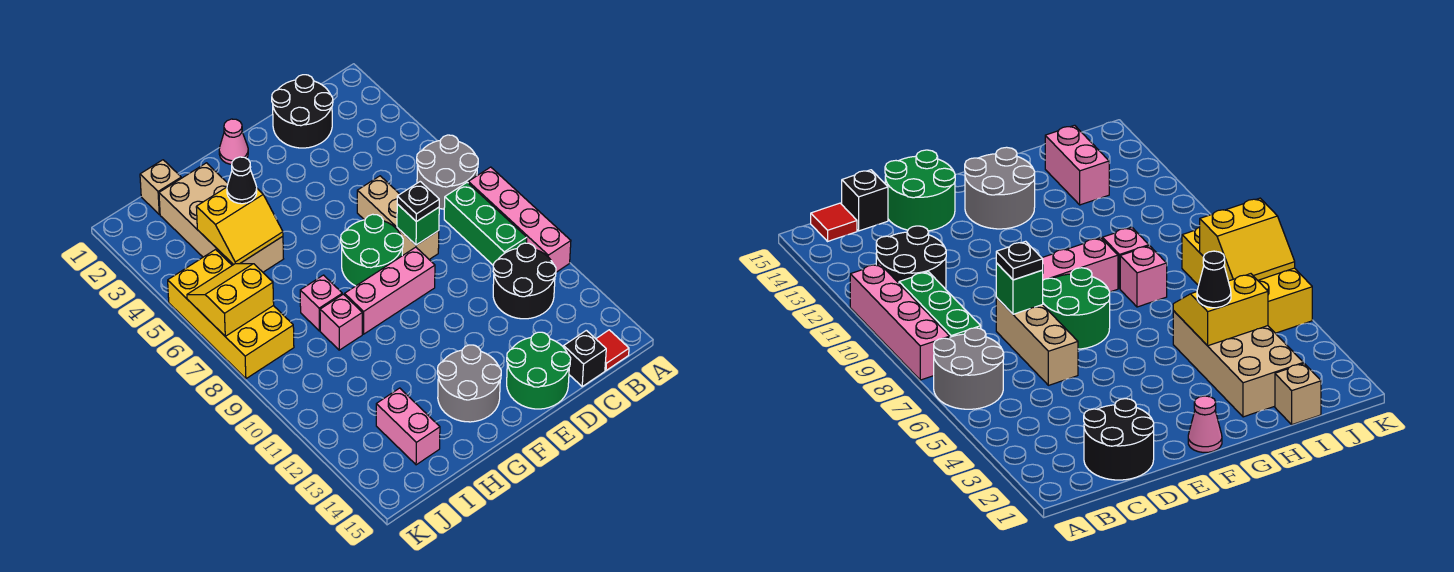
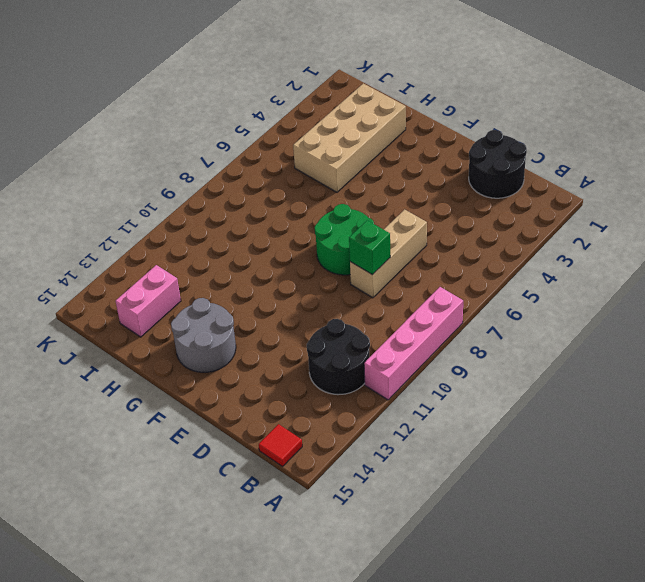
none -> grey 2x2 round brick [417,135,478,209]
none -> green 1x3 brick [444,182,527,265]
none -> black 1x1 brick [564,330,606,386]

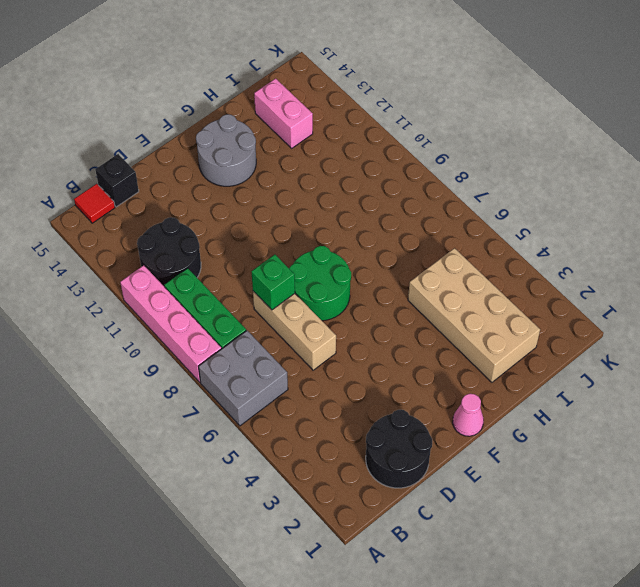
grey 2x2 brick [199,331,288,426] -> grey 2x2 round brick [417,135,478,209]
none -> green 2x2 round brick [507,332,571,409]
none -> pink 1x3 brick [345,247,435,334]
none -> pink 1x1 brick [300,275,342,331]

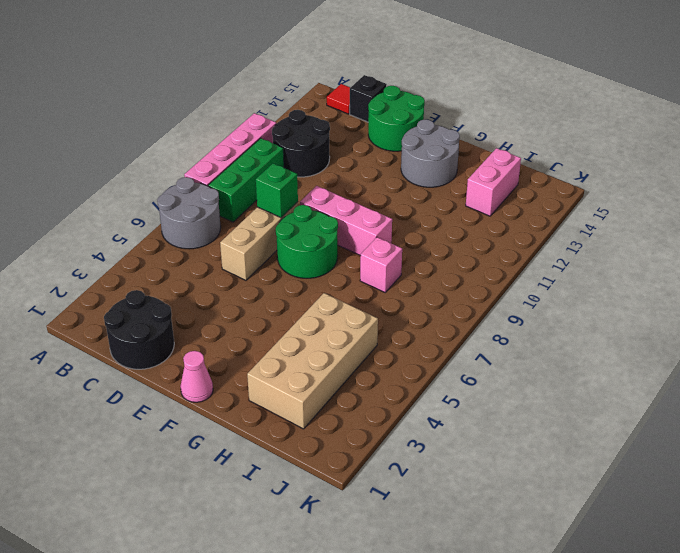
none -> pink 1x1 brick [320,294,362,350]
none -> tan 1x1 brick [140,160,181,214]
none -> yellow 2x4 brick [168,250,294,379]

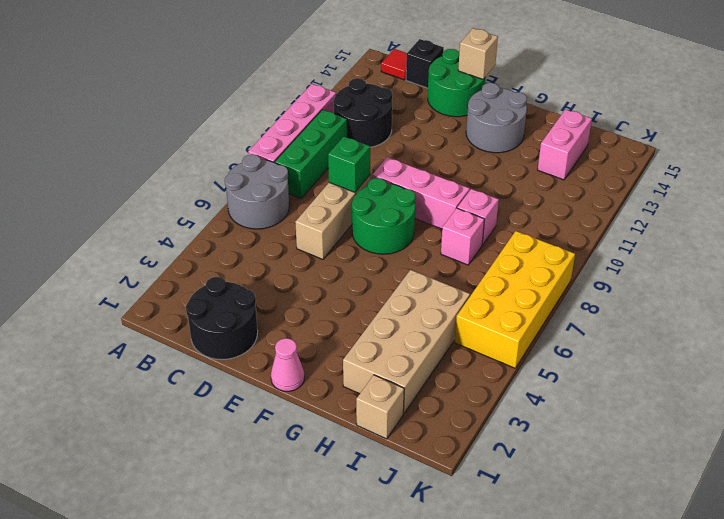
tan 1x1 brick [458,28,498,79] -> none
none -> yellow 2x2 slope [196,187,283,265]
none -> yellow 2x2 slope [187,263,274,336]
none -> black 1x1 plate [397,182,439,222]

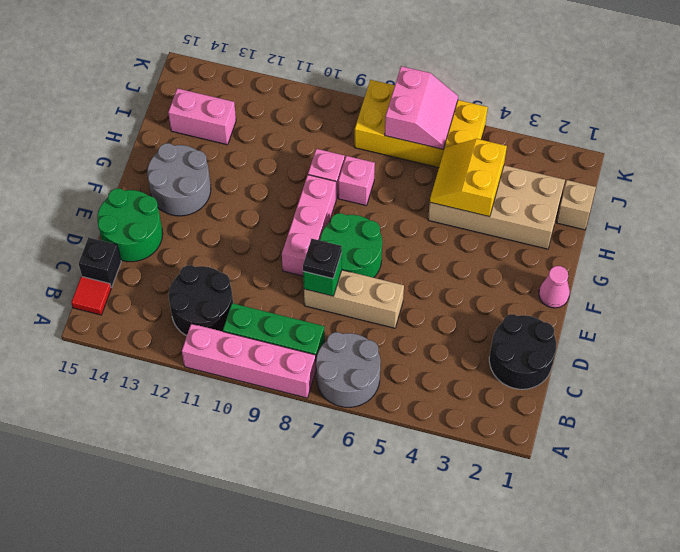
pink 2x2 slope [385,66,458,149] -> yellow 2x2 slope [187,263,274,336]
none -> black 1x1 cone [227,157,257,204]

